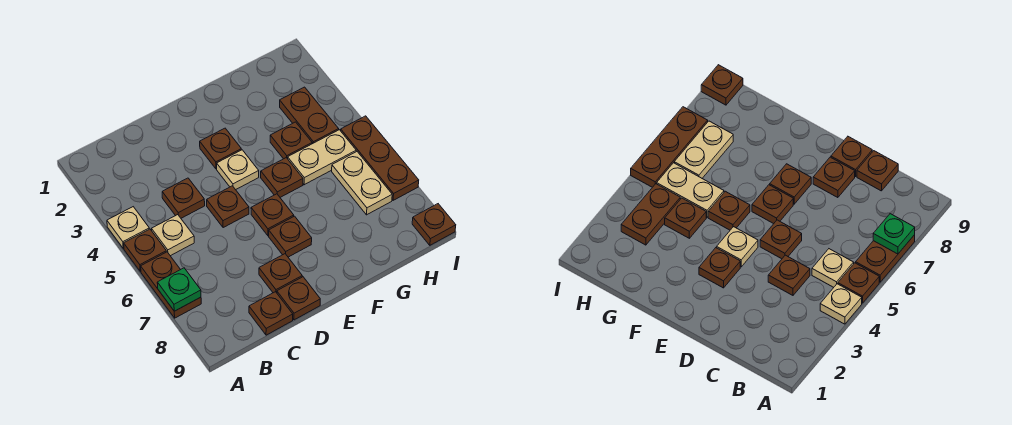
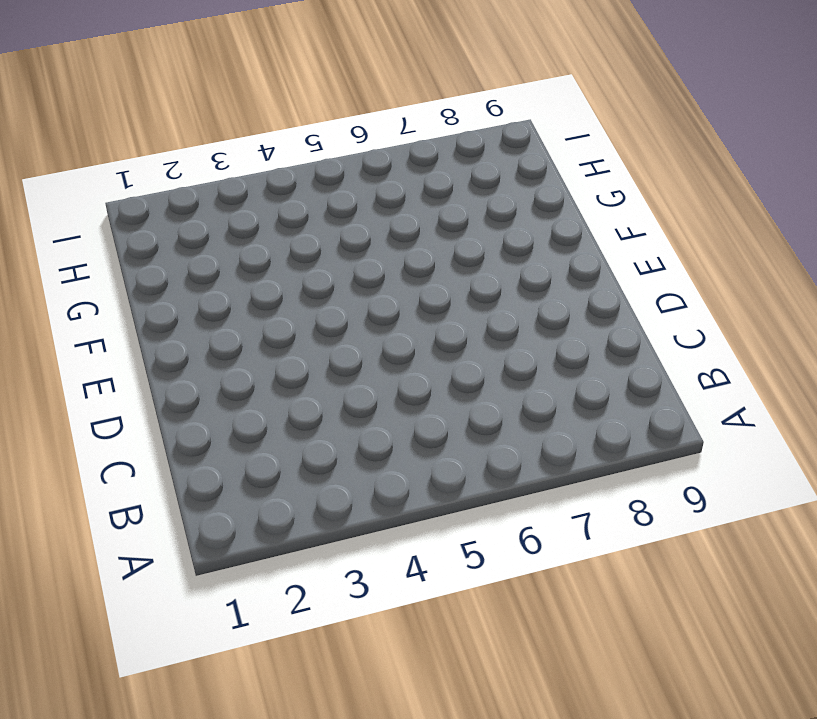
none -> tan 1x1 plate [107,207,149,249]
none -> brown 1x1 plate [124,229,166,271]
none -> brown 1x2 plate [141,252,201,318]

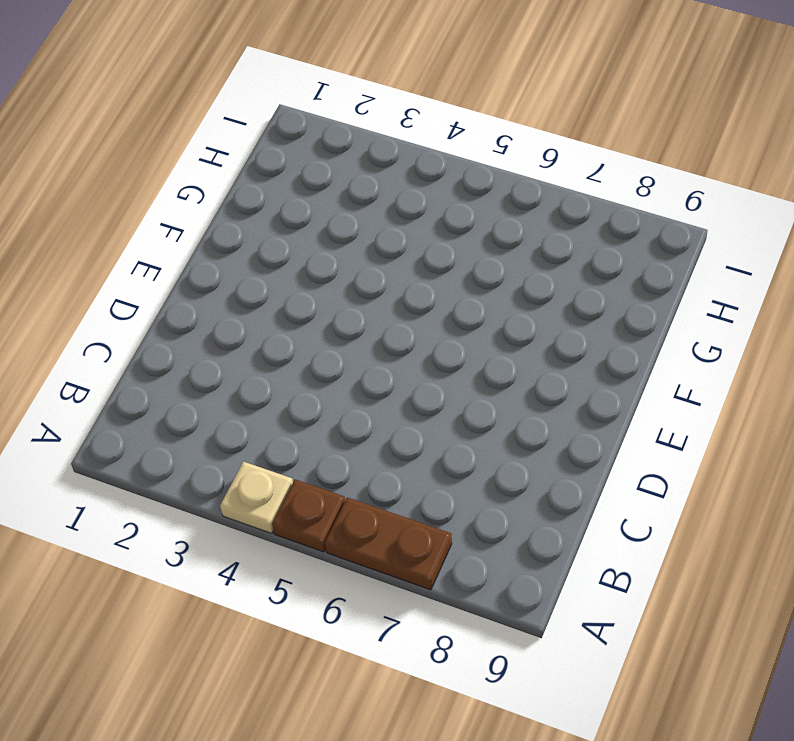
none -> tan 1x1 plate [152,215,194,256]
none -> brown 1x1 plate [162,178,205,218]
none -> brown 1x1 plate [249,292,293,335]

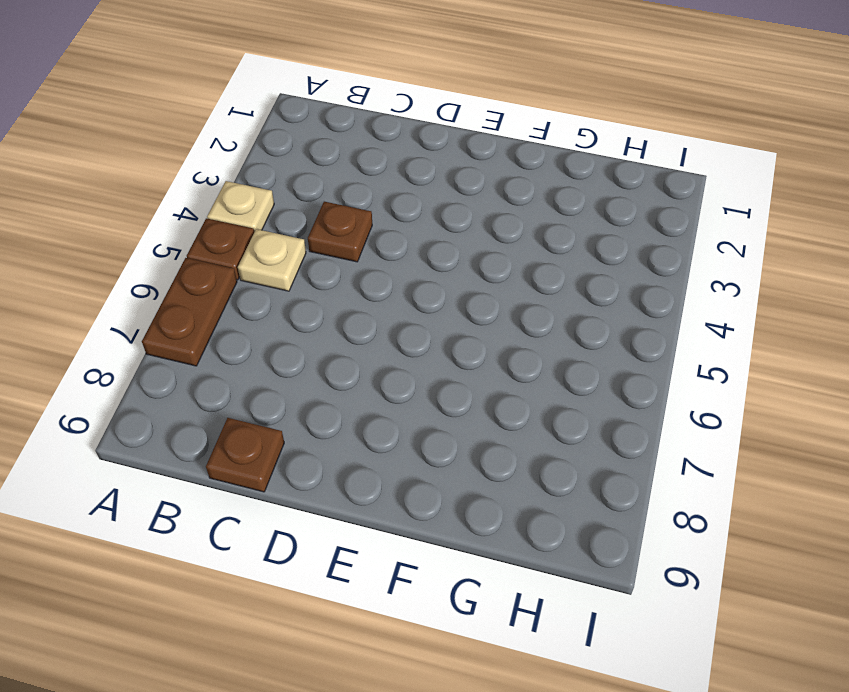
none -> brown 1x1 plate [207,186,249,228]
none -> brown 1x1 plate [259,254,302,293]
none -> brown 1x1 plate [277,277,320,320]

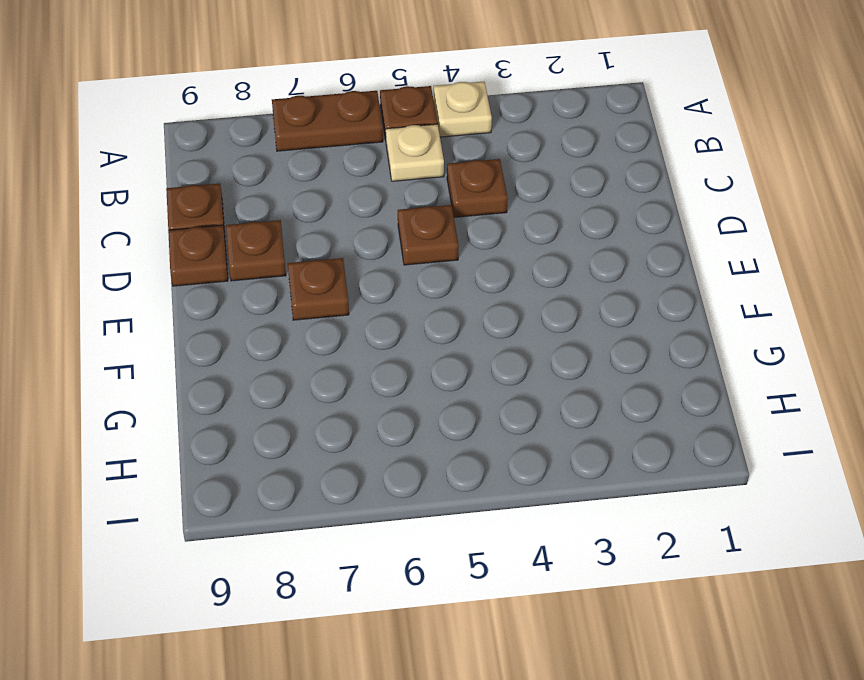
none -> brown 1x1 plate [200,128,241,169]
none -> tan 1x1 plate [217,150,259,190]
none -> brown 1x1 plate [251,194,294,236]

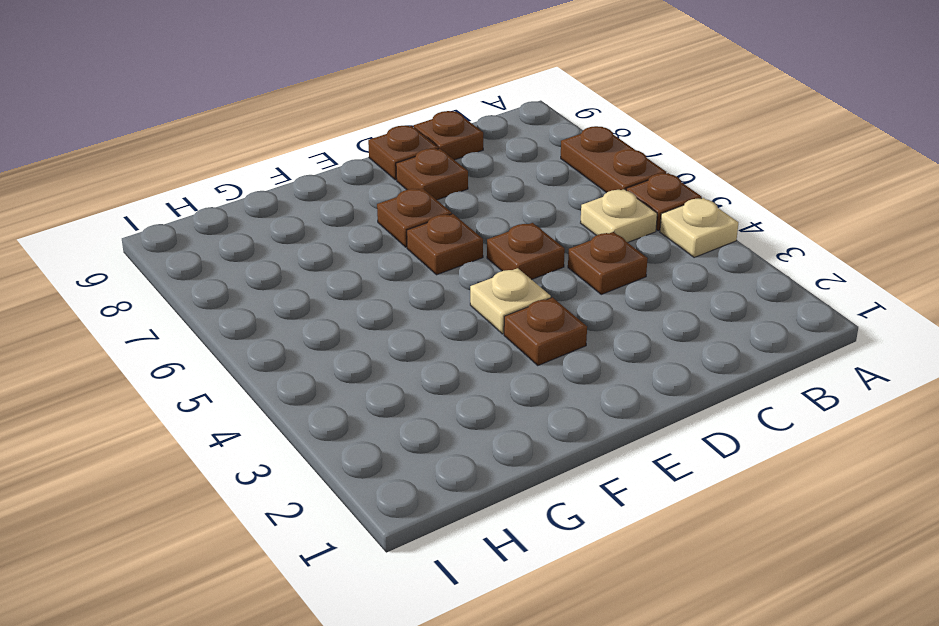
none -> brown 1x1 plate [261,158,303,197]
none -> brown 1x1 plate [270,122,312,159]
none -> tan 1x2 plate [288,130,356,185]

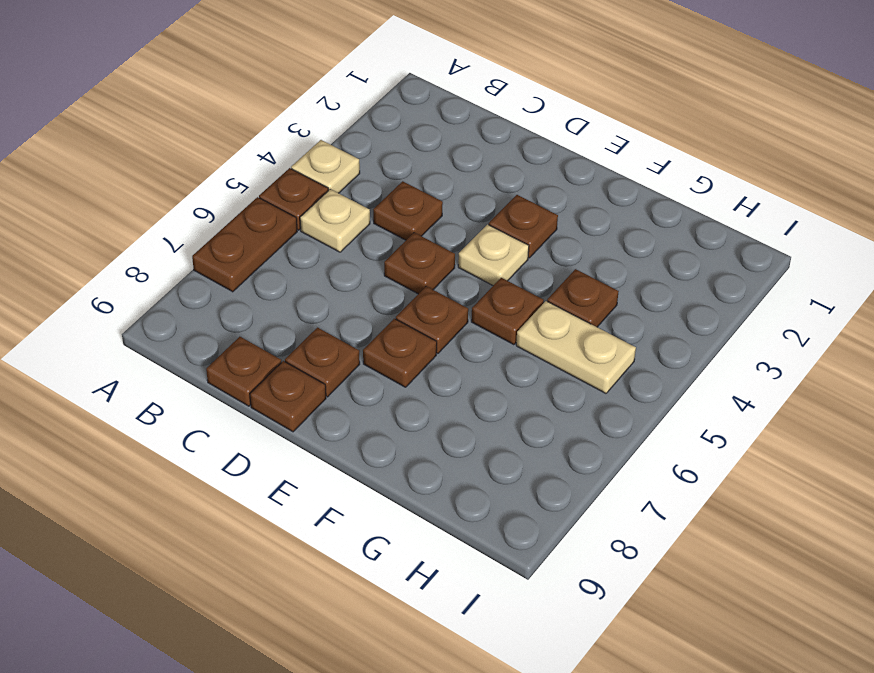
none -> brown 1x2 plate [280,87,339,144]
none -> tan 1x2 plate [332,151,392,215]
none -> brown 1x3 plate [341,116,419,200]

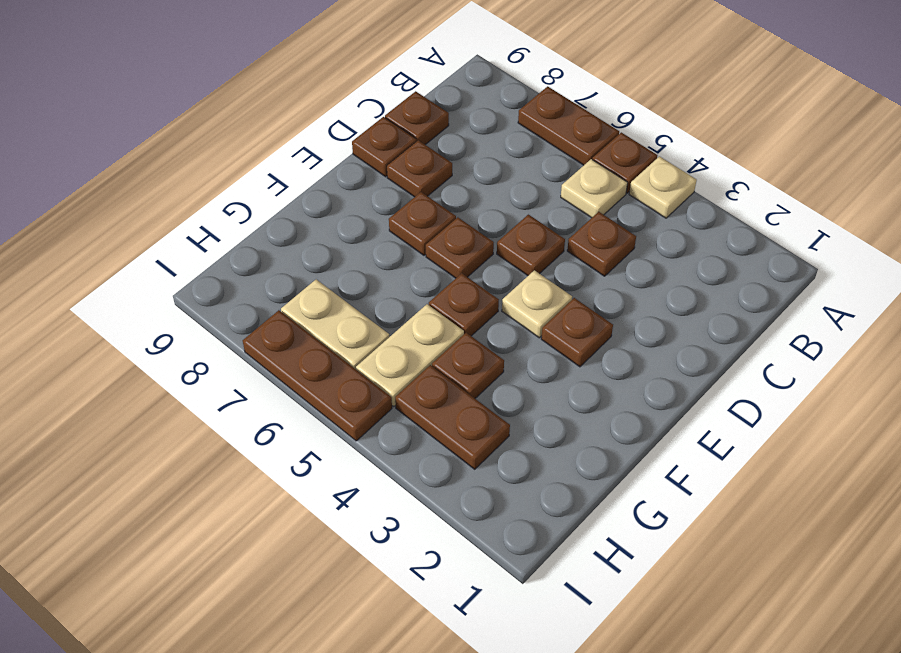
none -> brown 1x1 plate [412,204,456,245]
none -> green 1x1 plate [157,268,201,311]

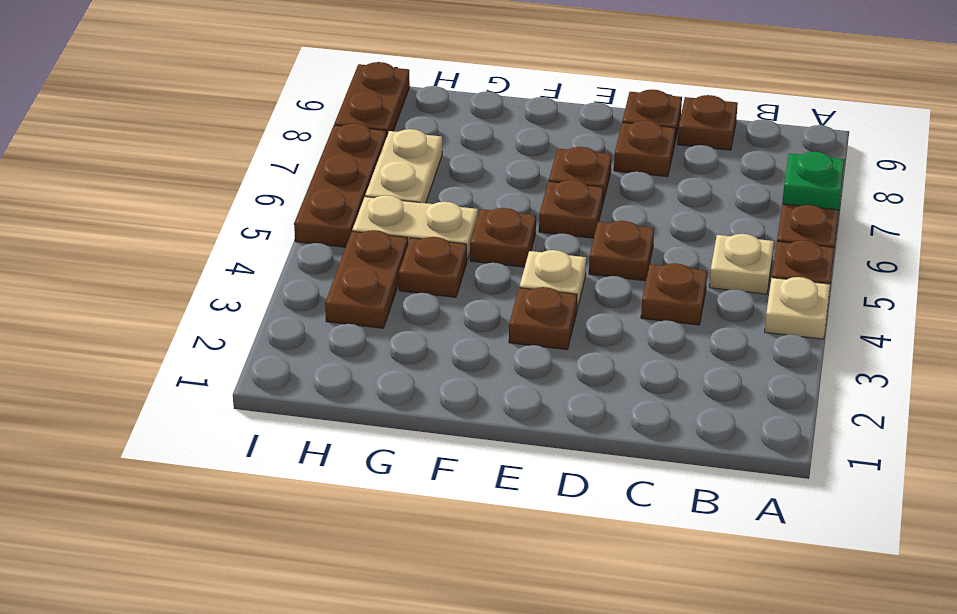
brown 1x2 plate [334,62,410,135] -> brown 1x1 plate [412,204,456,245]

